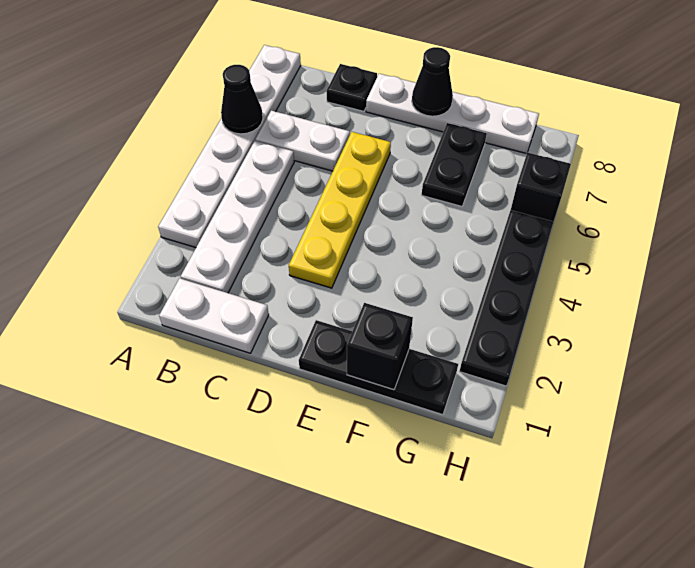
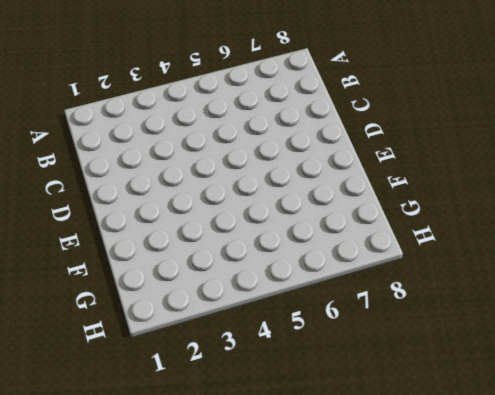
none -> white 1x6 plate [158,45,301,248]
none -> white 1x2 plate [159,278,269,353]
none -> white 1x4 plate [181,141,294,293]

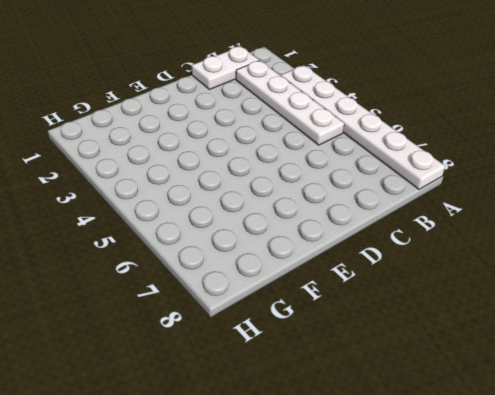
none -> white 1x2 plate [256,110,350,171]
none -> black 1x1 plate [327,64,377,111]
none -> yellow 1x4 plate [289,132,391,288]

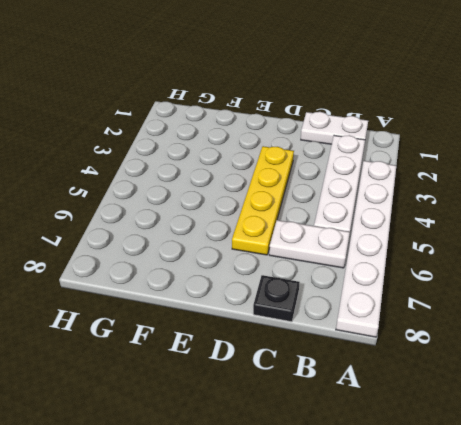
none -> white 1x4 plate [366,74,539,154]
none -> black 1x3 plate [299,320,458,415]
none -> black 1x2 plate [422,123,487,206]

